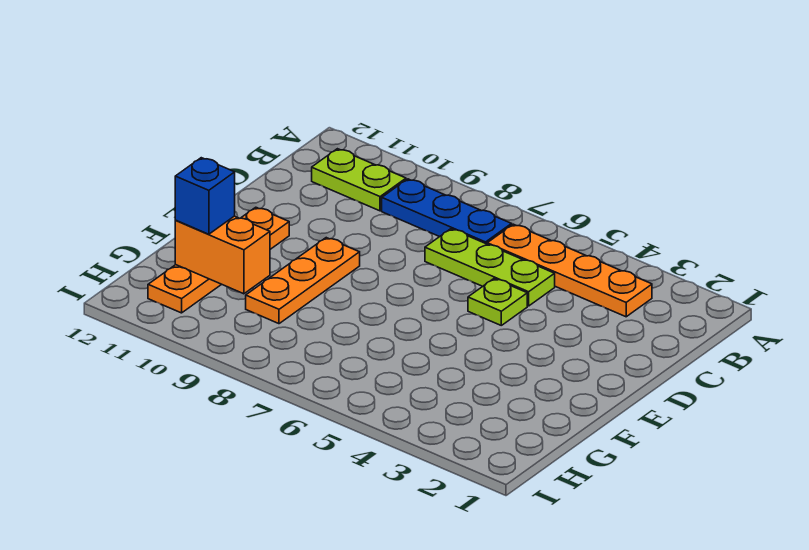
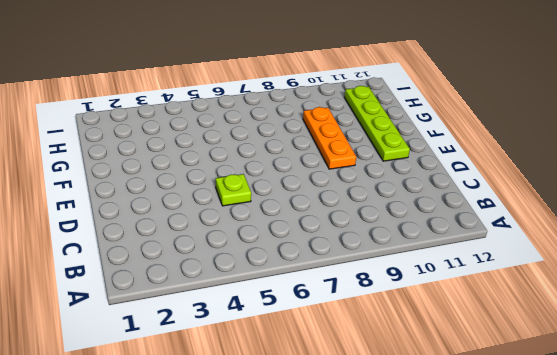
lime 1x4 plate [344,86,410,161] -> orange 1x4 plate [148,207,289,313]
none -> orange 1x4 plate [487,224,652,317]
none -> blue 1x3 plate [382,179,512,244]

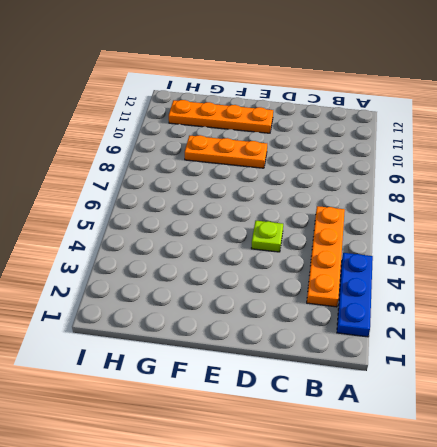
blue 1x3 plate [337,253,373,337] -> blue 1x3 plate moved to [382,179,512,244]
none -> lime 1x2 plate [312,149,406,211]
none -> lime 1x3 plate [425,229,555,306]

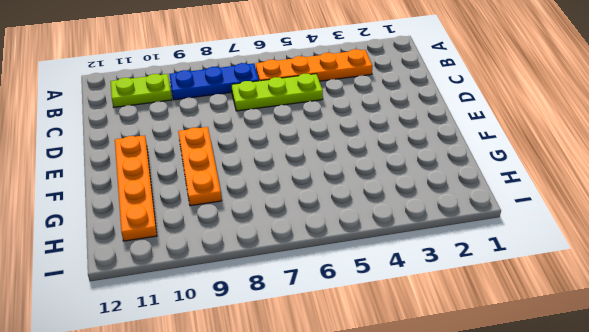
none -> lime 1x1 plate [468,279,527,325]
none -> orange 1x2 brick [175,216,270,294]

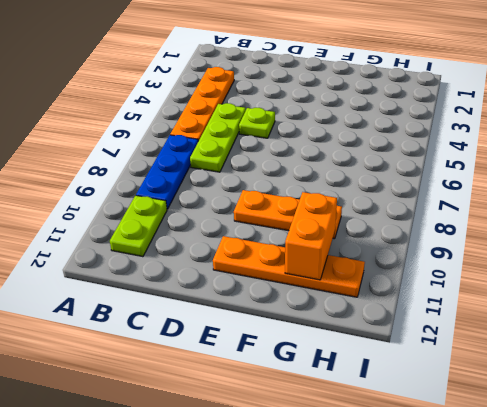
none -> blue 1x1 brick [175,158,235,234]

